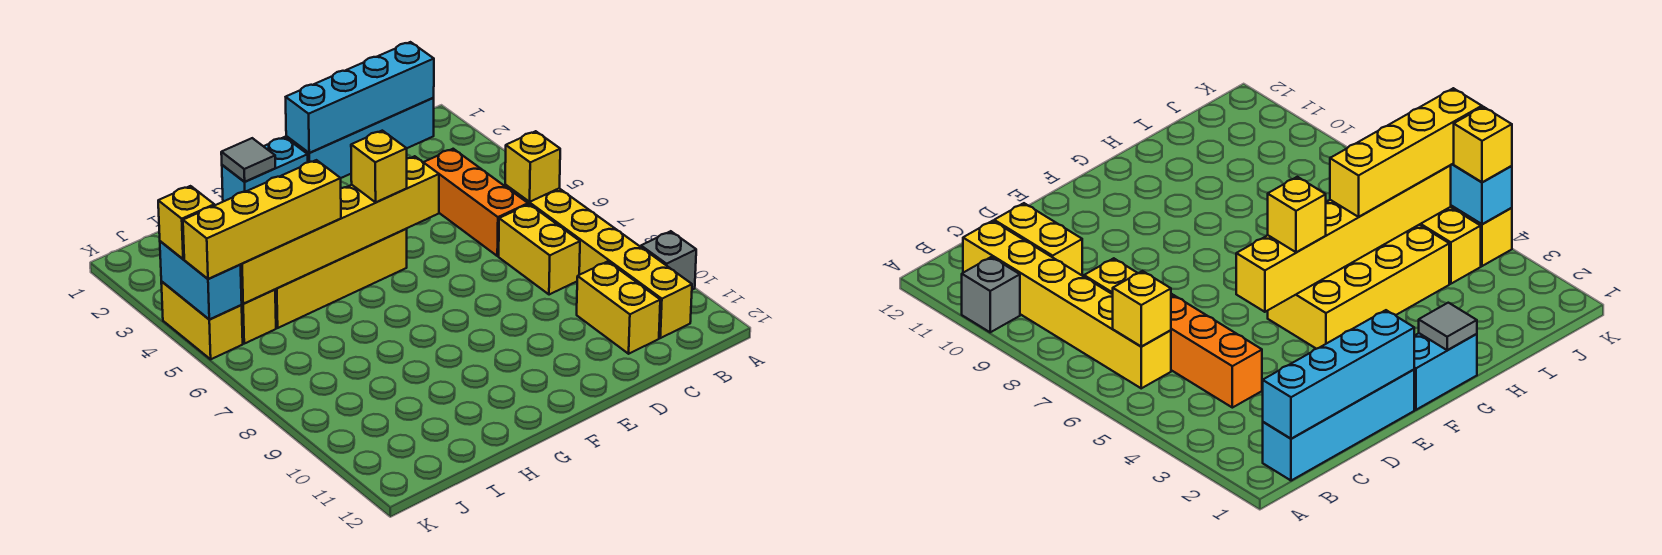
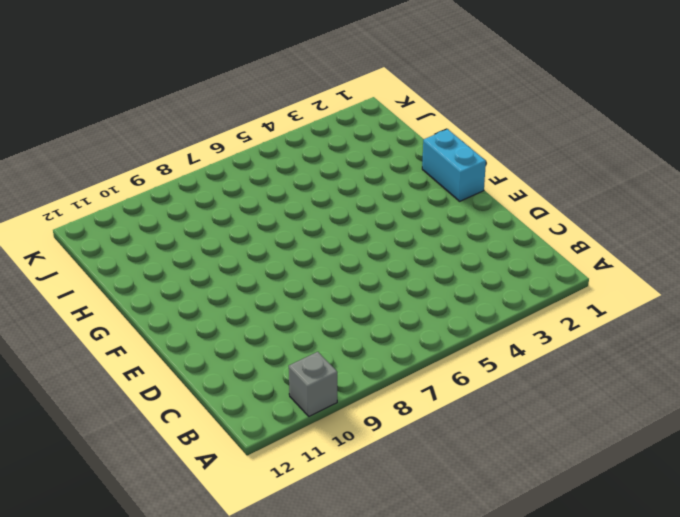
none -> cyan 1x4 brick [286,98,434,178]
none -> yellow 1x6 brick [505,185,692,338]
none -> orange 1x3 brick [424,149,528,256]

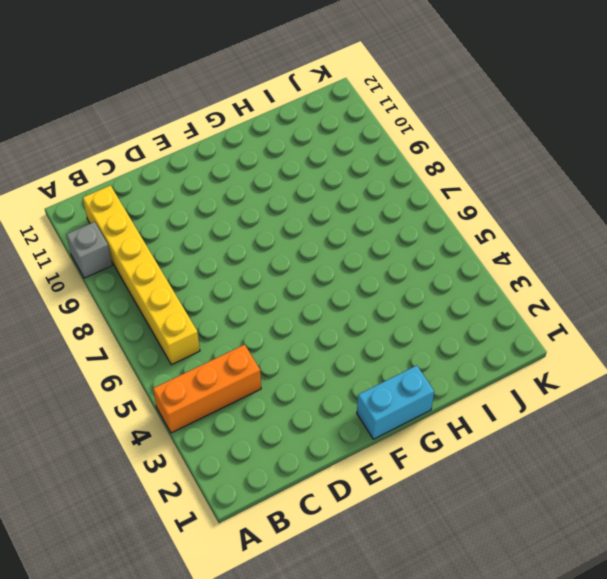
orange 1x3 brick [153,345,261,433] -> orange 1x3 brick turned to [424,149,528,256]
none -> cyan 1x4 brick [286,98,434,178]
none -> yellow 1x2 brick [499,204,580,295]
none -> yellow 1x2 brick [577,262,660,354]

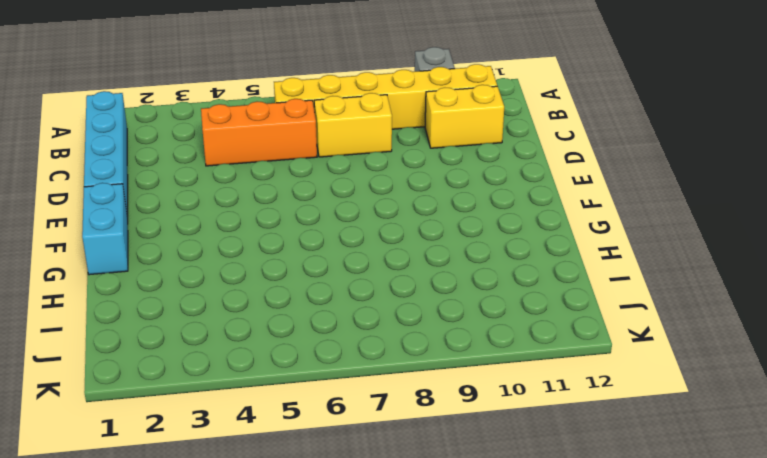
none -> yellow 2x4 brick [275,229,407,328]
none -> yellow 1x2 brick [242,290,276,344]
none -> yellow 1x2 brick [161,282,243,359]

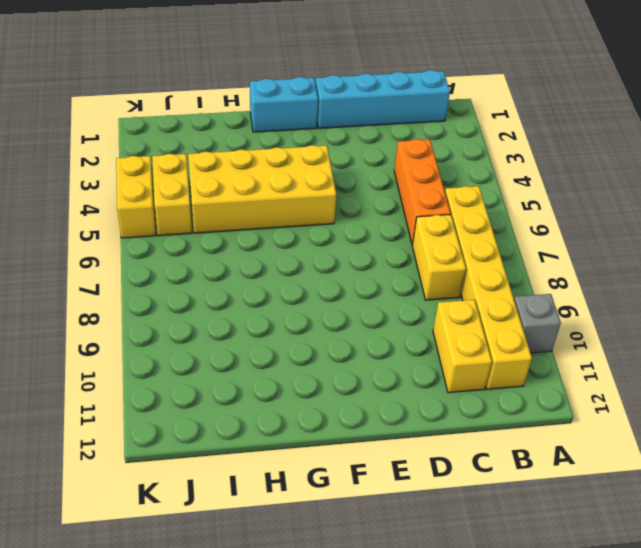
none -> cyan 1x4 brick [286,42,434,153]
none -> yellow 1x1 brick [505,131,560,202]
none -> yellow 1x6 brick [240,156,439,304]

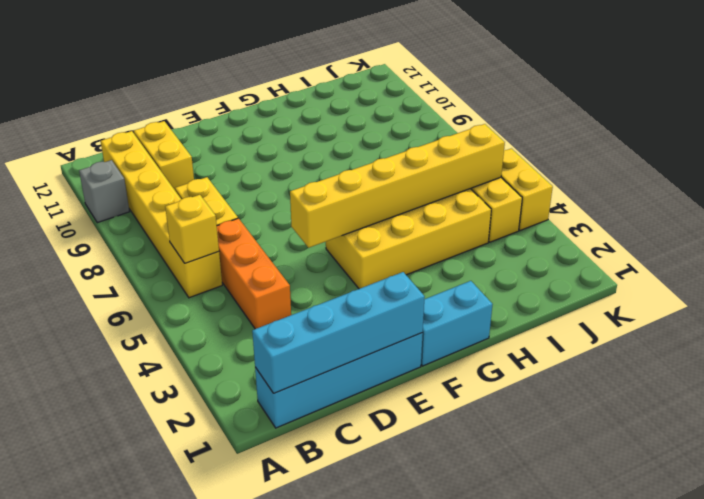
none -> grey 1x1 tile [221,138,275,182]
none -> cyan 1x2 brick [160,241,242,319]
none -> yellow 1x1 brick [351,131,407,202]

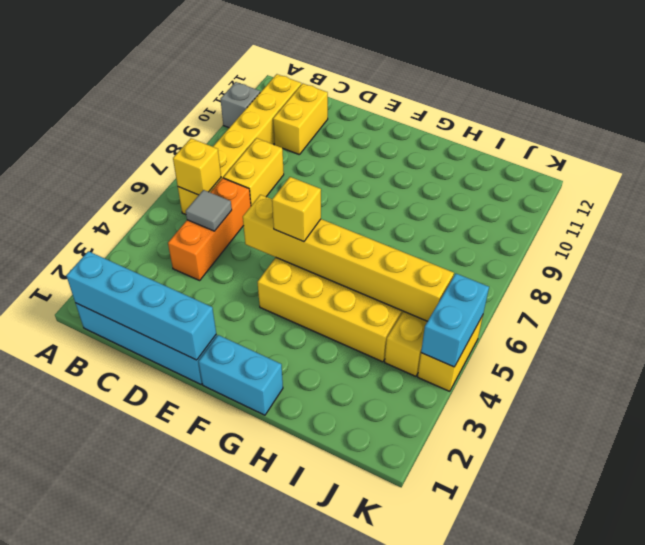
grey 1x1 tile [186,190,232,231] -> grey 1x1 tile moved to [221,138,275,182]
none -> yellow 1x4 brick [183,160,341,279]
none -> yellow 1x1 brick [158,186,214,259]

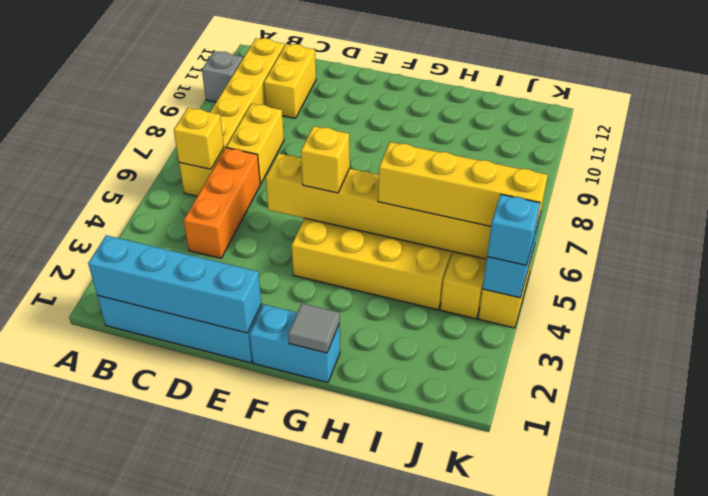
cyan 1x1 brick [487,195,540,265] -> yellow 1x1 brick [158,186,214,259]

